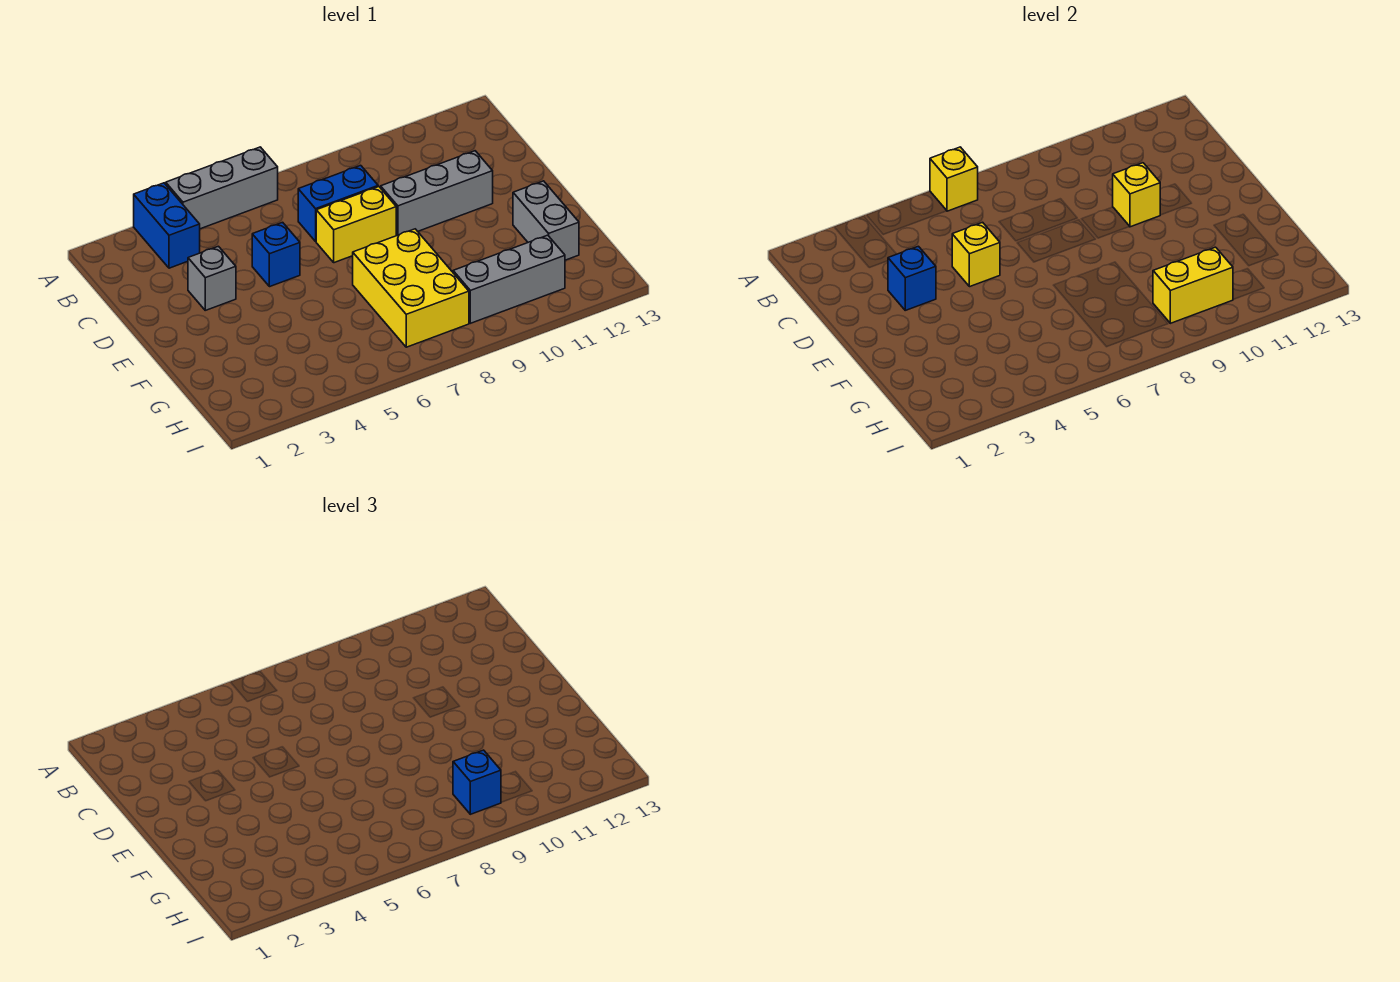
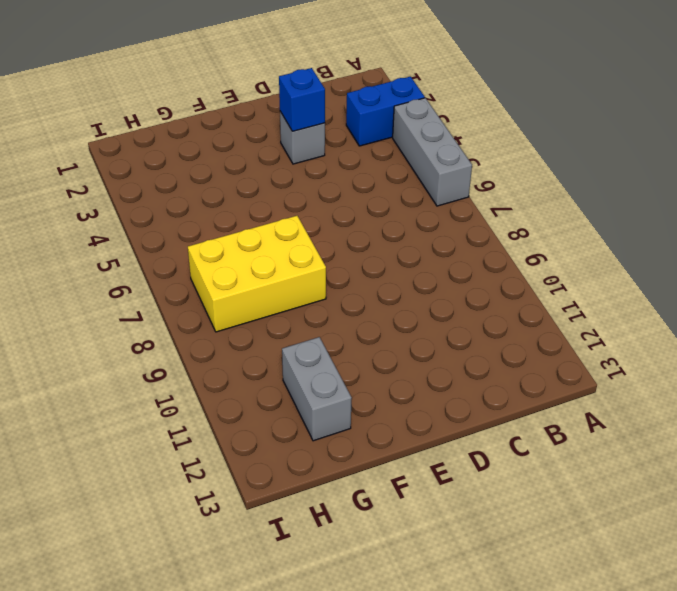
grey 1x2 brick [282,337,352,441] -> grey 1x2 brick turned to [513,181,579,260]
none -> blue 1x2 brick [298,165,378,241]
none -> blue 1x1 brick [252,222,300,287]
none -> yellow 1x2 brick [316,187,396,263]

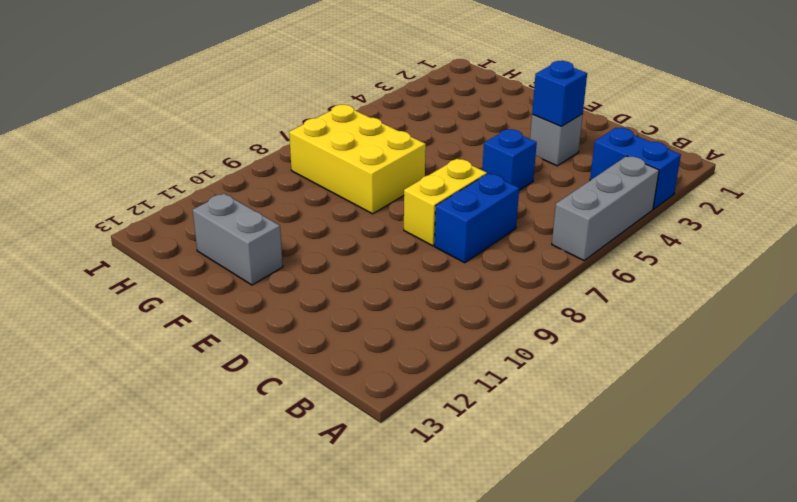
none -> grey 1x3 brick [381,151,493,236]
none -> grey 1x3 brick [453,235,565,323]
none -> yellow 1x1 brick [930,147,978,211]

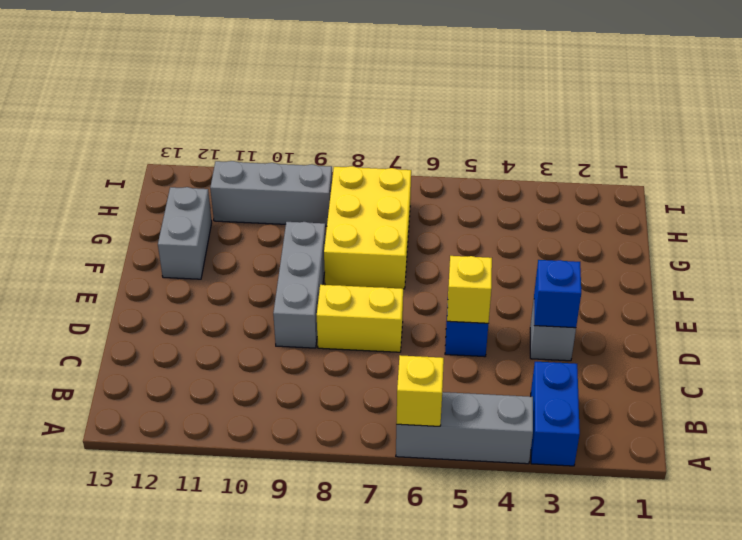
grey 1x3 brick [273,222,326,348] -> grey 1x3 brick turned to [381,151,493,236]
none -> blue 1x2 brick [298,165,378,241]
none -> yellow 1x1 brick [1113,163,1160,227]
none -> yellow 1x2 brick [1153,247,1233,323]

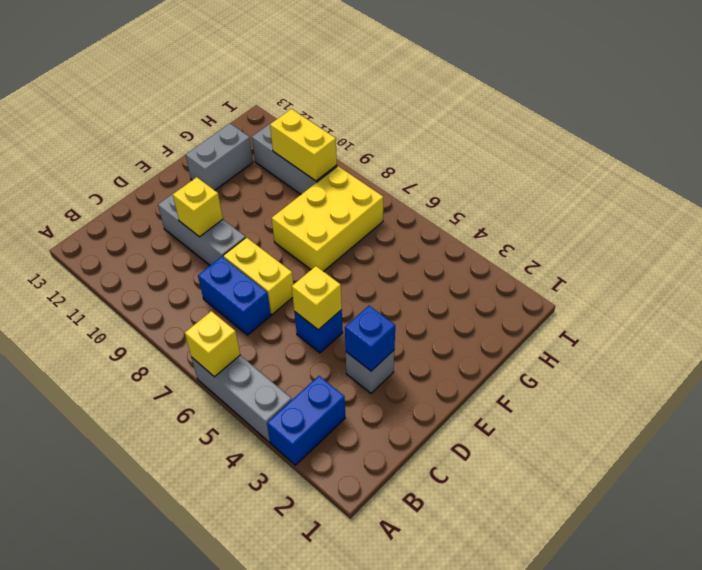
none -> blue 1x1 brick [453,750,501,814]

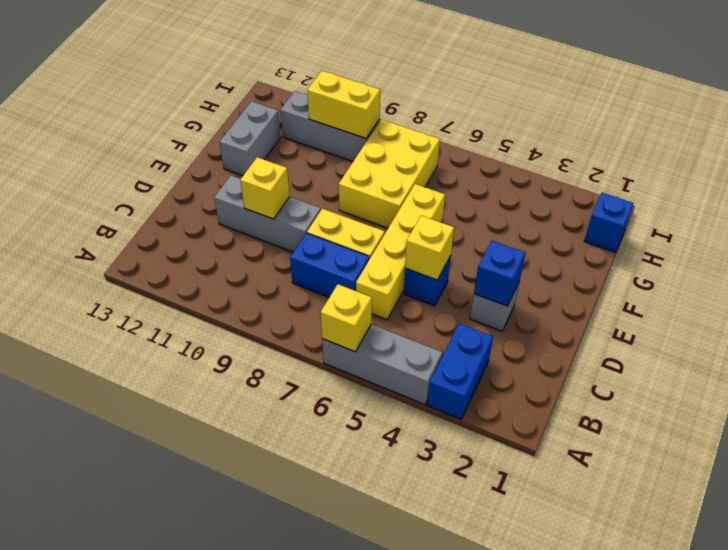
yellow 1x4 brick [356,184,445,320] -> none
blue 1x1 brick [584,193,634,252] -> blue 1x1 brick moved to [453,750,501,814]

